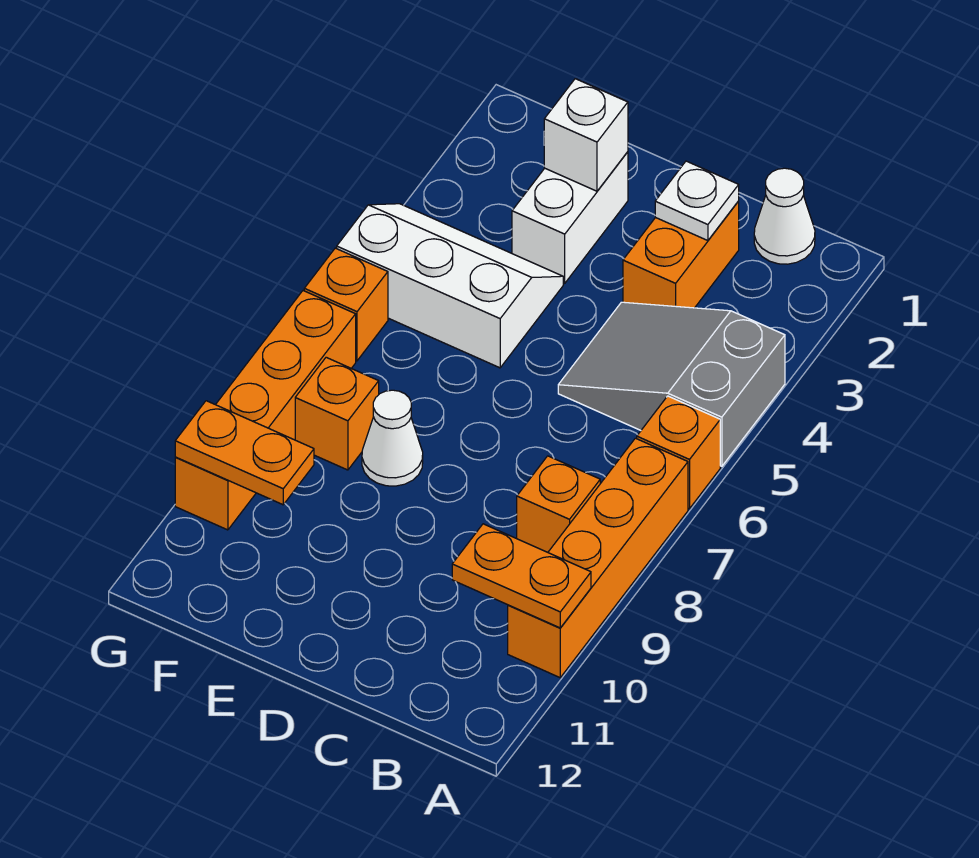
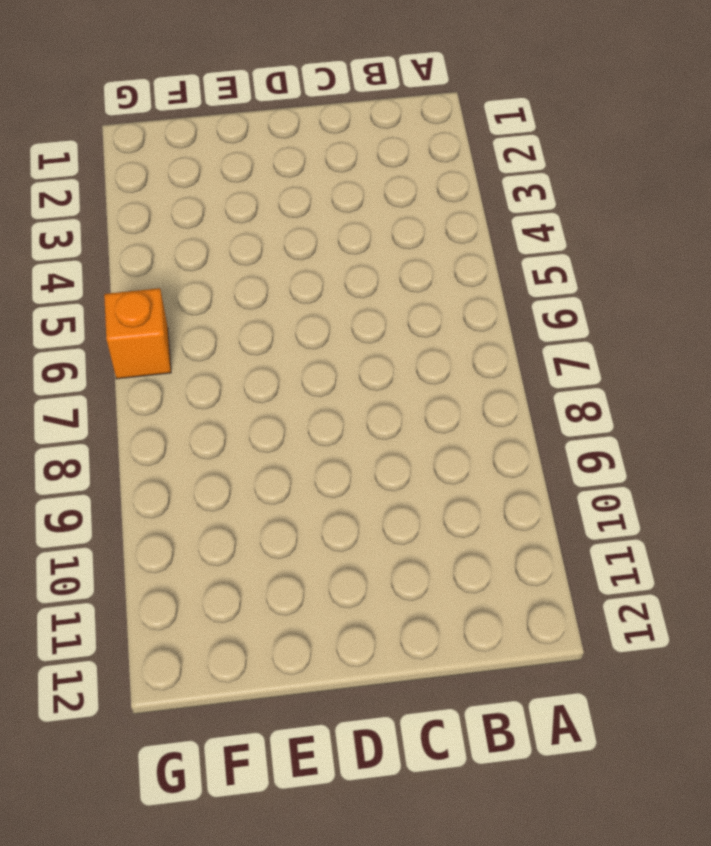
none -> grey 2x3 slope [558,302,785,466]
none -> orange 1x1 brick [637,396,720,509]
none -> orange 1x4 brick [508,438,688,678]

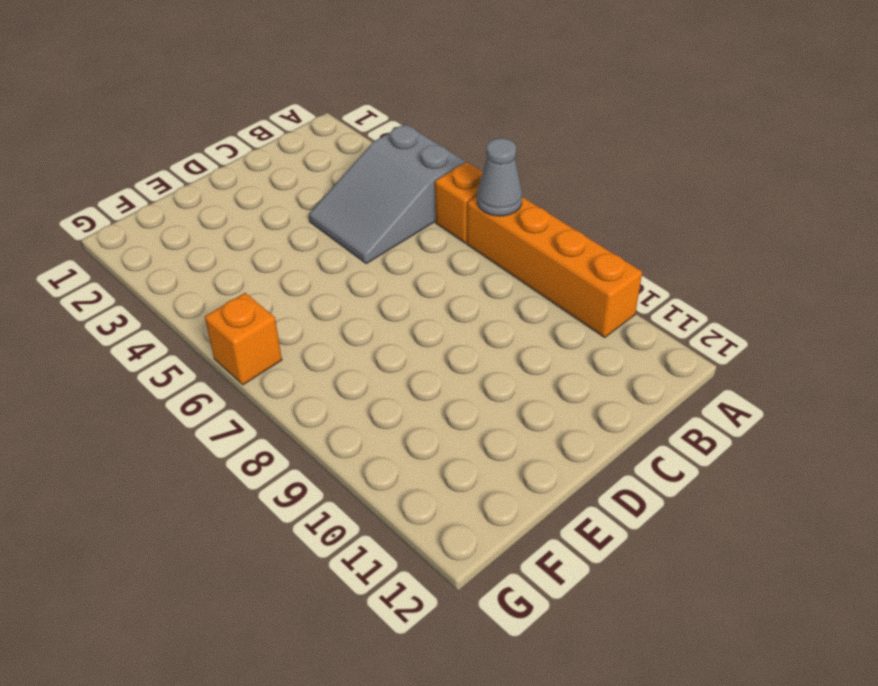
grey 1x1 cone [477,138,522,216] -> none
none -> white 1x1 cone [754,168,815,264]
none -> orange 1x1 brick [517,456,600,552]
none -> orange 1x2 brick [623,201,739,308]

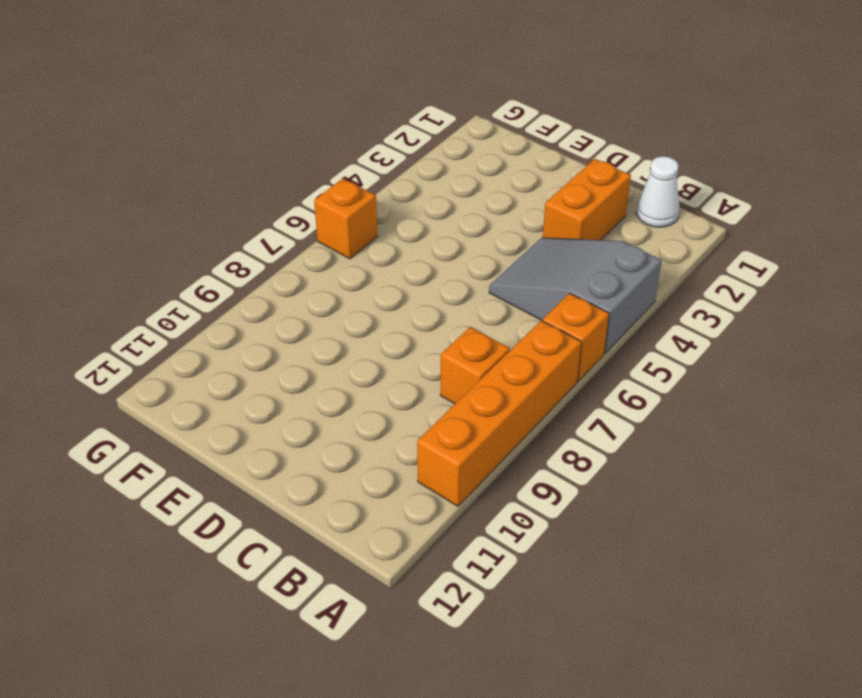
none -> white 1x2 brick [512,152,628,283]
none -> white 2x3 slope [337,204,563,368]
none -> white 1x1 cone [362,390,423,486]

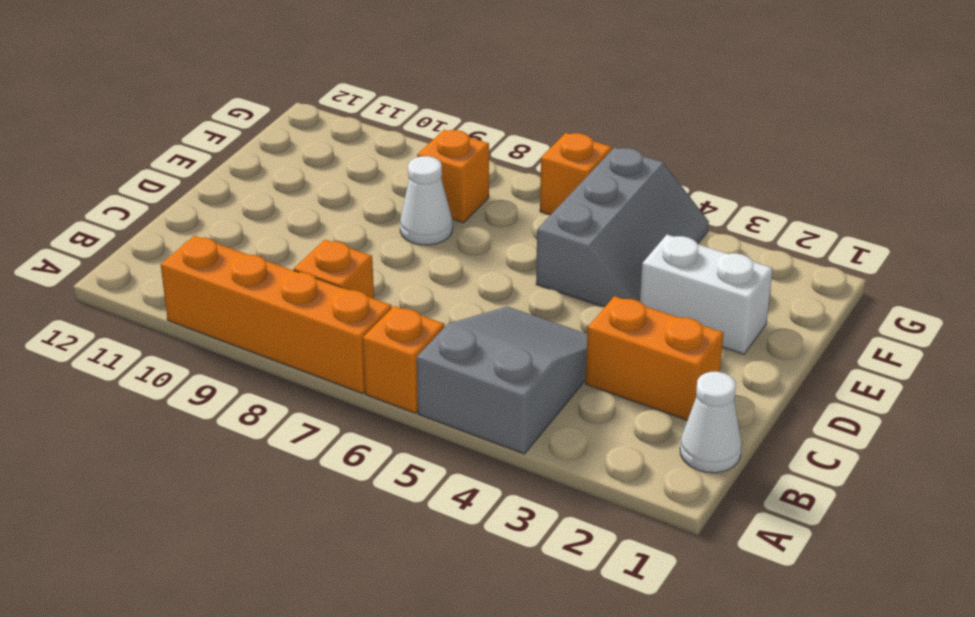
grey 2x3 slope [536,148,709,307] -> white 2x3 slope [337,204,563,368]
none -> orange 1x4 brick [175,291,356,530]
none -> orange 1x2 plate [452,524,591,628]
none -> white 1x1 plate [655,161,739,241]

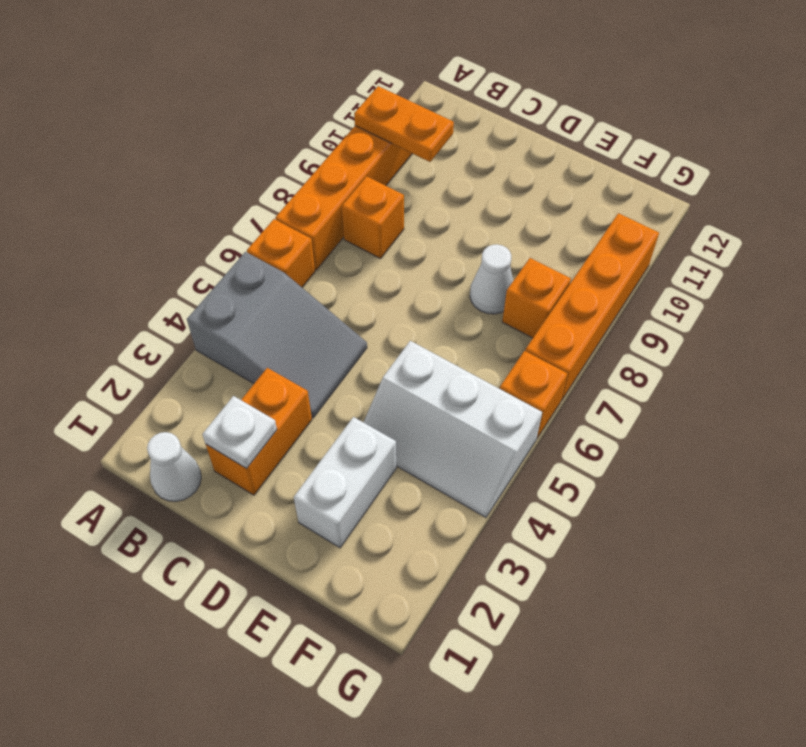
none -> white 1x1 brick [544,79,628,191]
none -> orange 1x2 plate [175,401,314,505]

